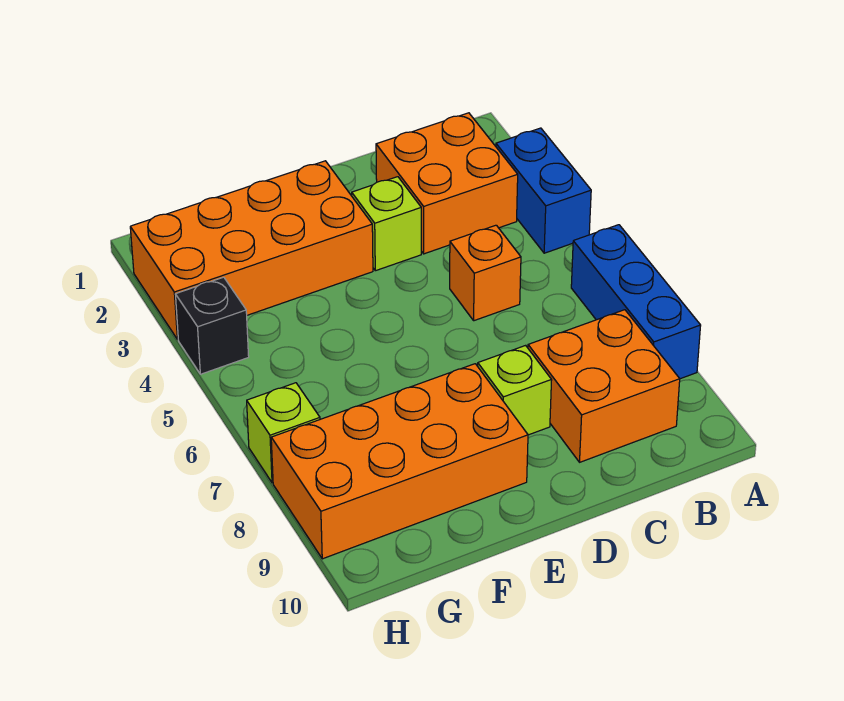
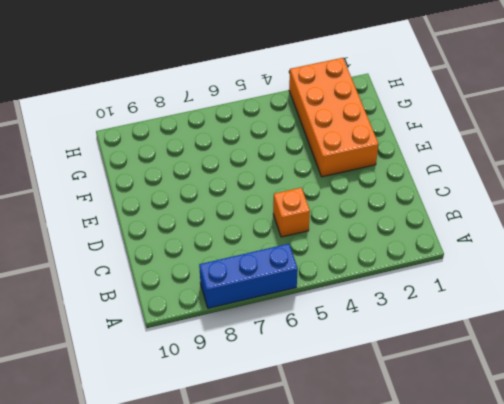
none -> blue 1x2 brick [496,128,591,253]
none -> orange 2x2 brick [376,113,518,254]

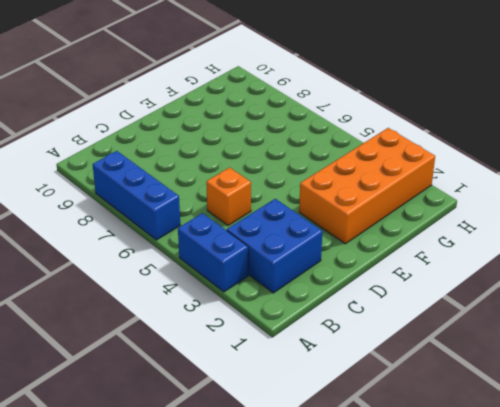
blue 2x2 brick [227,199,323,293] -> orange 2x2 brick [376,113,518,254]
none -> orange 2x2 brick [528,310,680,462]
none -> lime 1x1 brick [352,177,421,271]

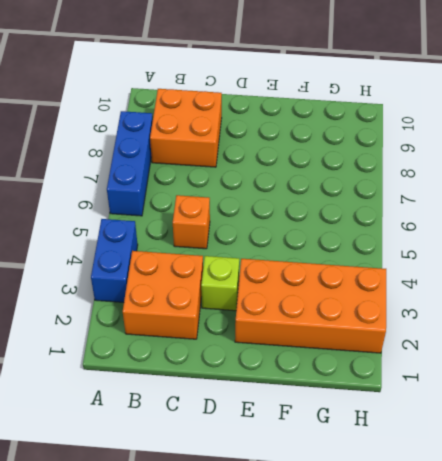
none -> lime 1x1 brick [478,345,552,435]
none -> orange 2x4 brick [271,364,528,559]

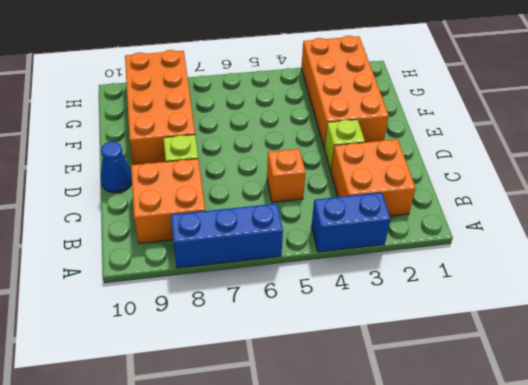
blue 1x1 cone [101,142,132,193] -> none
none -> black 1x1 brick [175,277,249,374]
none -> lime 1x1 brick [247,383,320,483]

